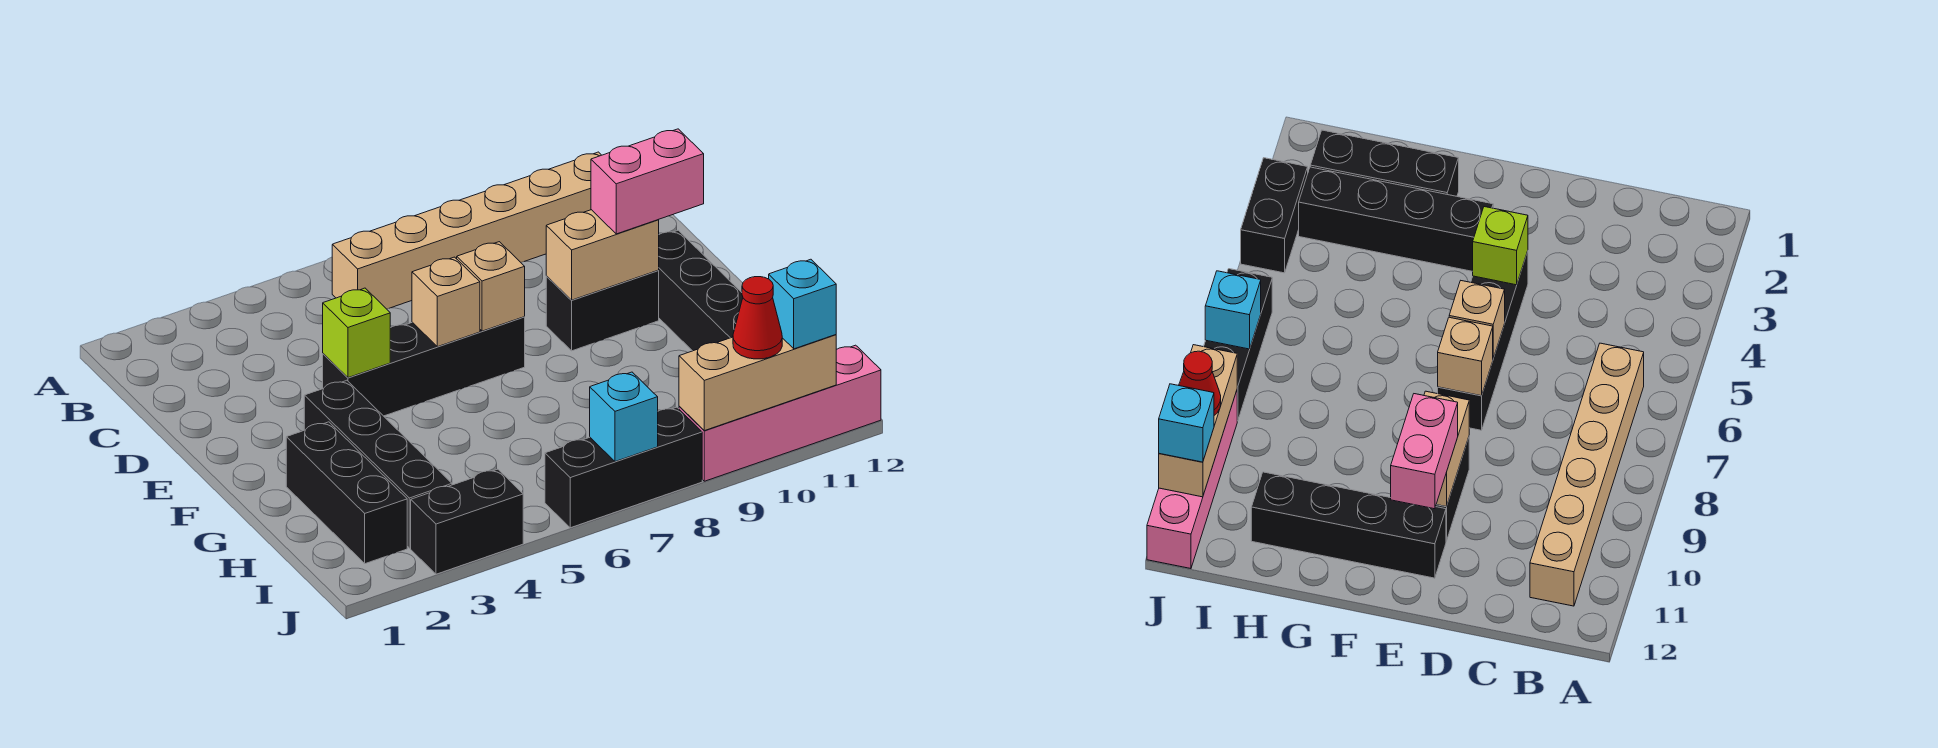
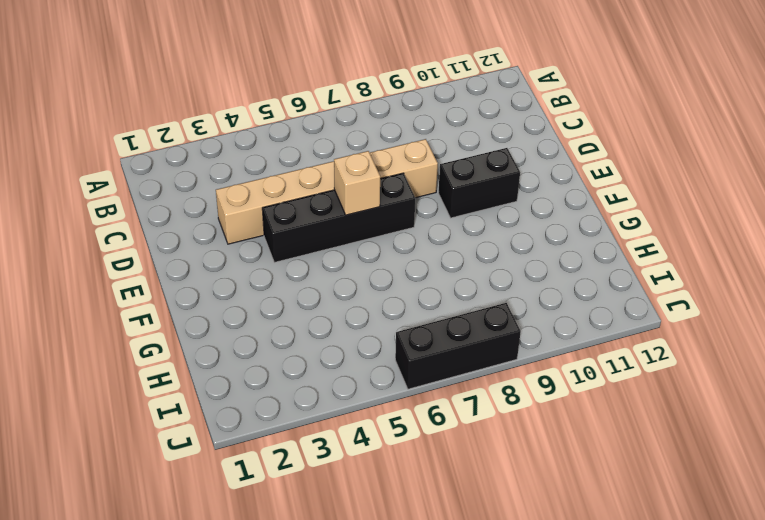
tan 1x6 brick [216,139,438,244] -> tan 1x6 brick moved to [332,152,601,309]
none -> black 1x4 brick [658,230,743,351]
none -> black 1x4 brick [304,380,452,548]
none -> black 1x3 brick [286,422,407,564]

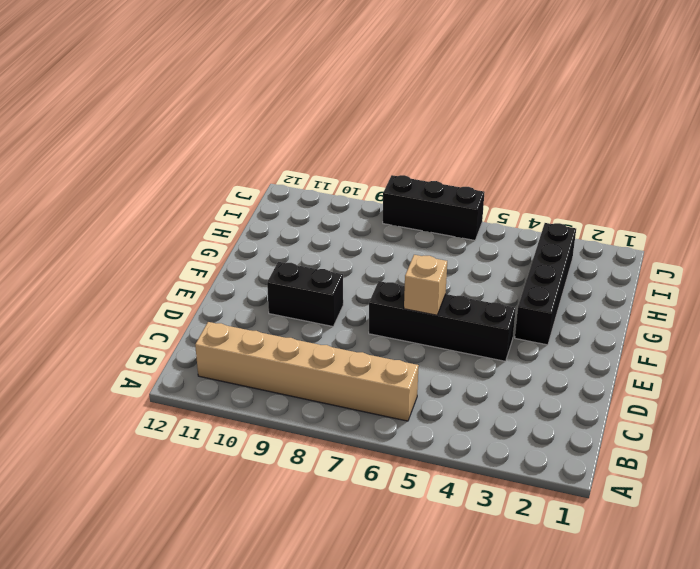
none -> black 1x4 brick [658,230,743,351]
none -> black 1x3 brick [286,422,407,564]
none -> black 1x2 brick [411,469,523,574]

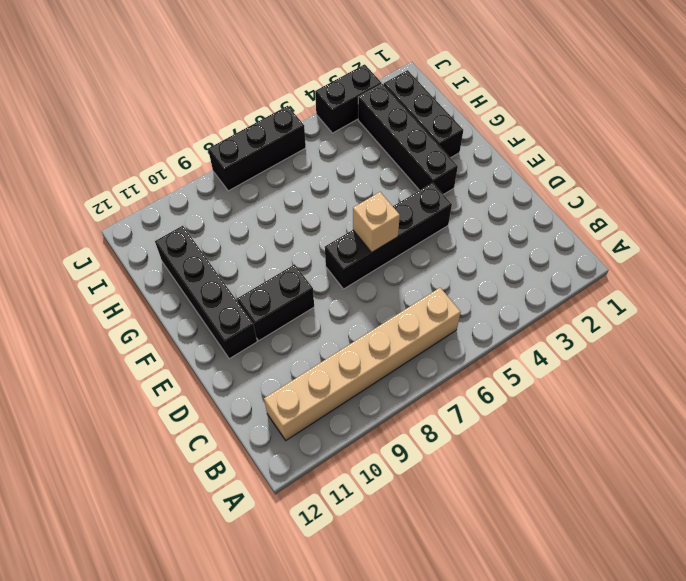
none -> pink 1x4 brick [679,345,881,481]
none -> lime 1x1 brick [323,288,390,378]
none -> tan 1x1 brick [457,242,525,331]

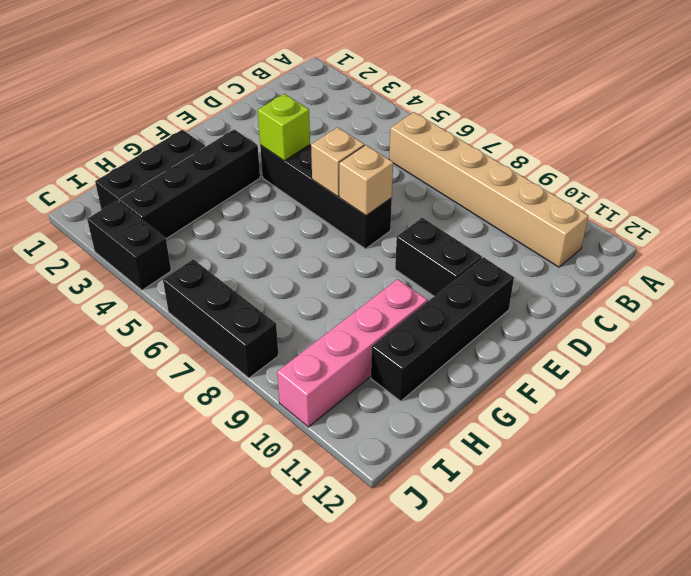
pink 1x4 brick [277,279,427,427] -> pink 1x4 brick turned to [679,345,881,481]
none -> tan 1x2 brick [546,210,659,300]
none -> cyan 1x1 brick [590,372,658,462]
none -> tan 1x3 brick [679,335,836,431]

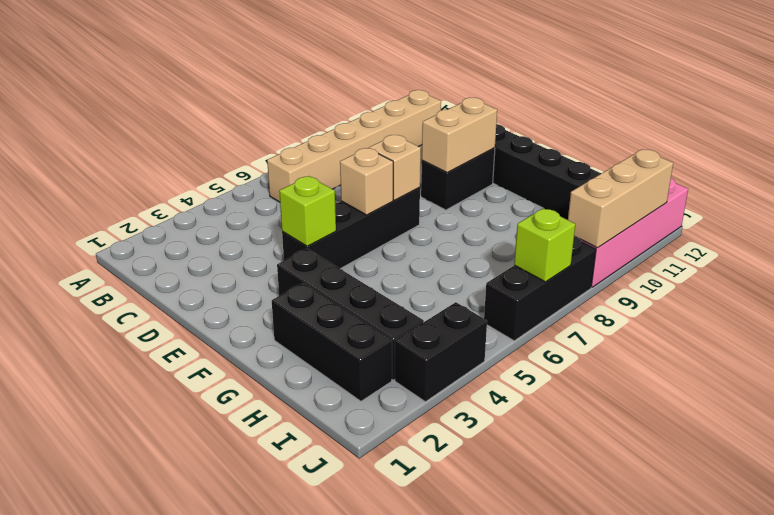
lime 1x1 brick [514,208,575,282] -> cyan 1x1 brick [590,372,658,462]
none -> pink 1x2 brick [591,129,704,234]
none -> red 1x1 cone [733,277,782,359]
none -> cyan 1x1 brick [769,259,836,349]

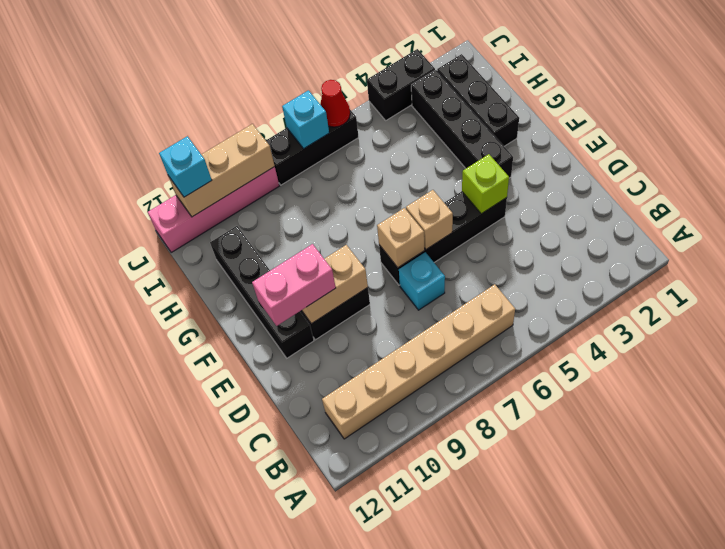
cyan 1x1 brick [399,252,445,310] -> none
red 1x1 cone [320,80,350,127] -> red 1x1 cone moved to [733,277,782,359]

